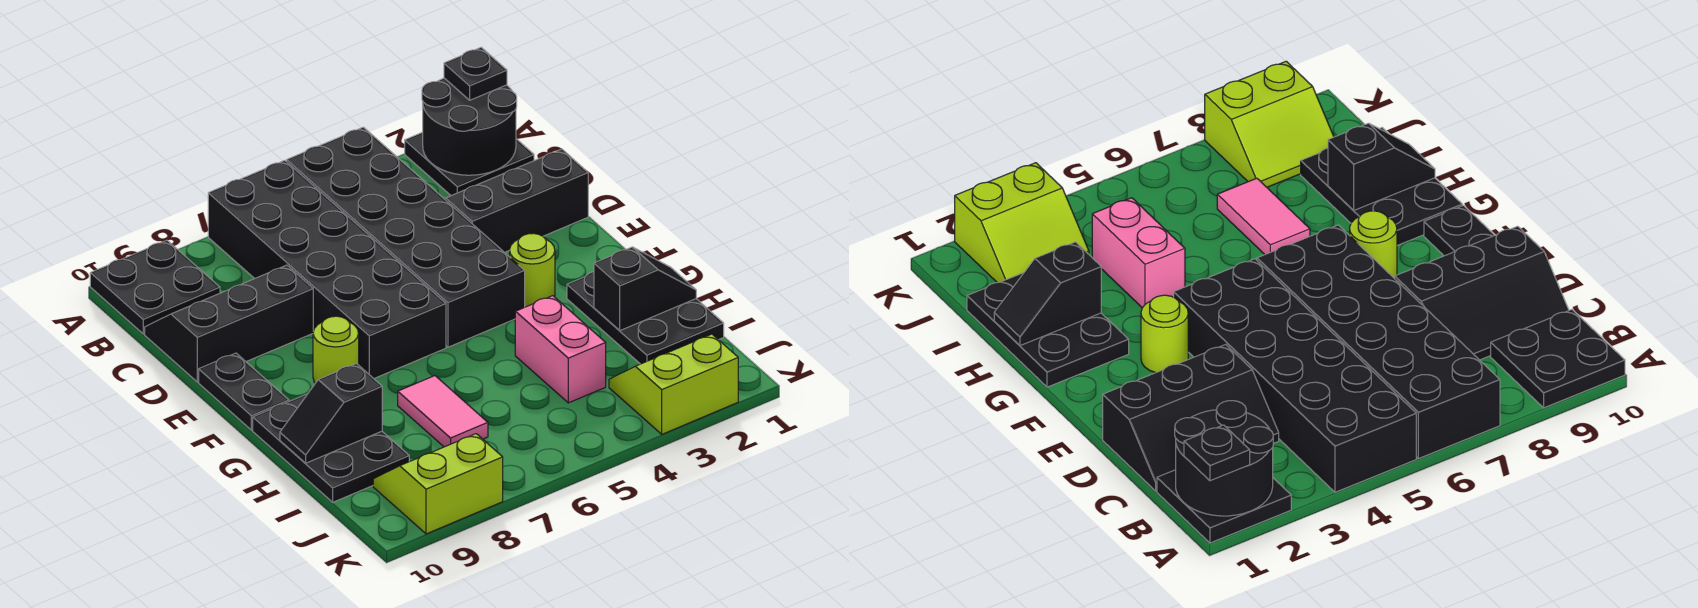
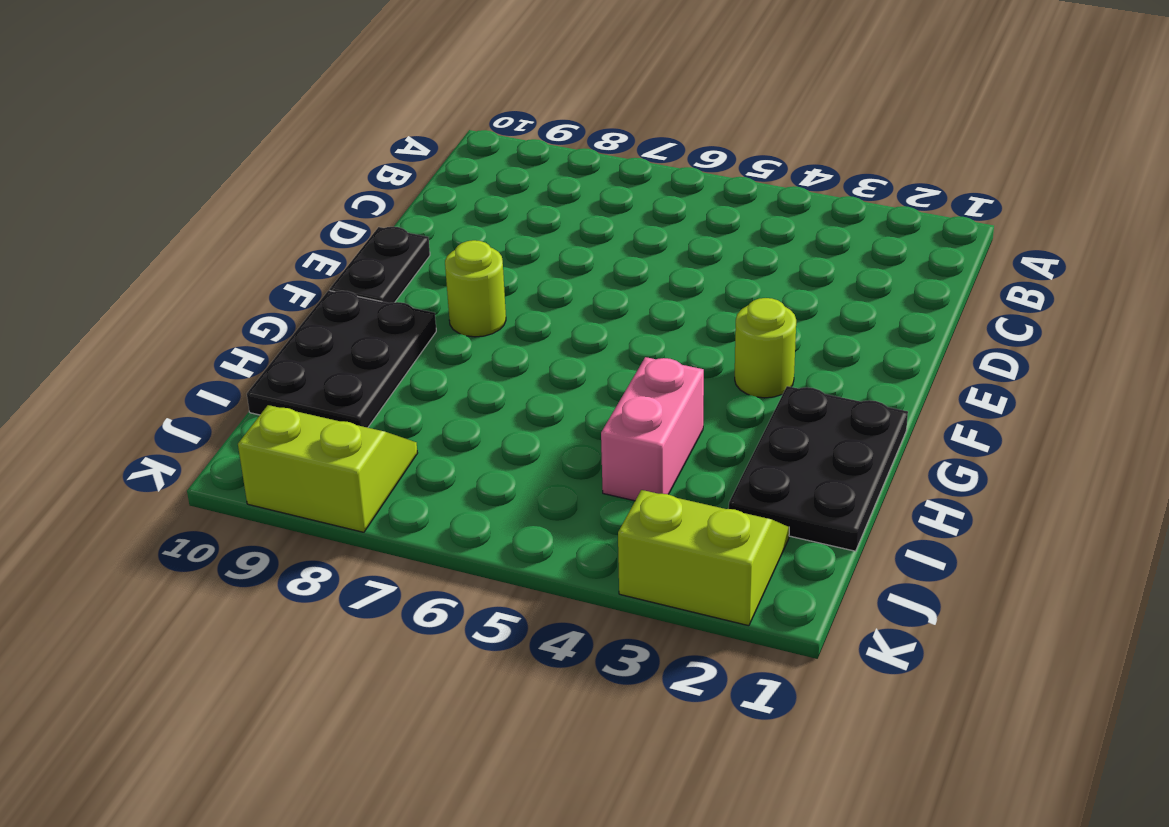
none -> black 2x2 plate [405,132,534,196]
none -> black 2x6 brick [287,127,525,347]
none -> black 2x6 brick [208,160,446,378]

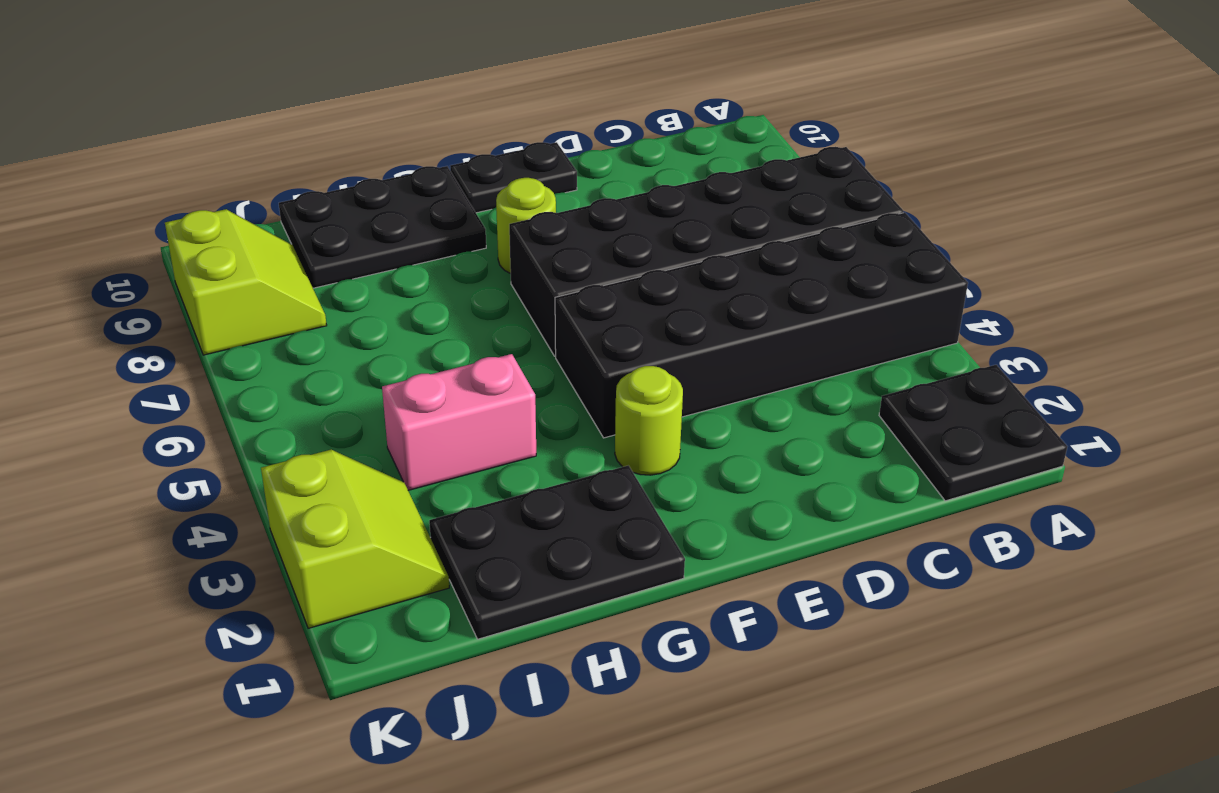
none -> black 2x2 plate [90,240,220,334]
none -> black 2x3 slope [445,149,588,253]
none -> black 2x3 slope [145,265,313,382]

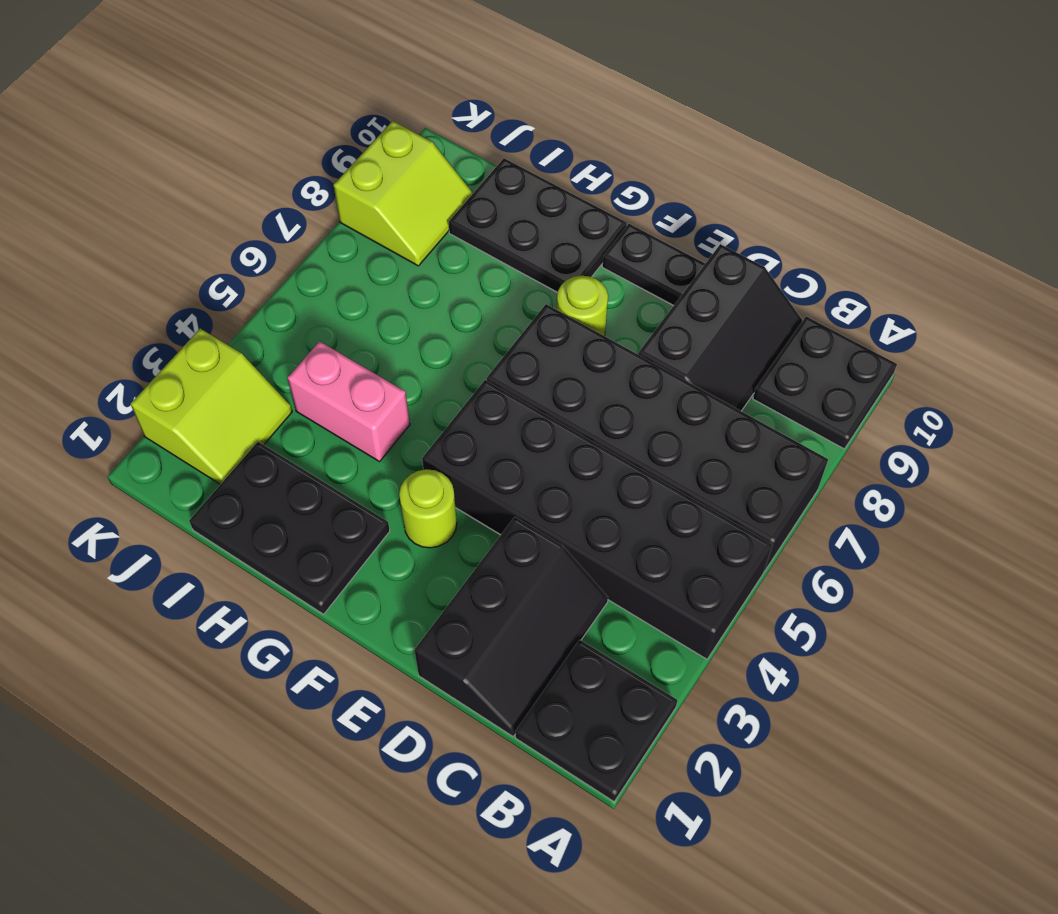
none -> pink 1x2 tile [398,376,488,447]
none -> black 2x2 round brick [422,78,517,175]
none -> black 1x2 slope [594,247,696,331]

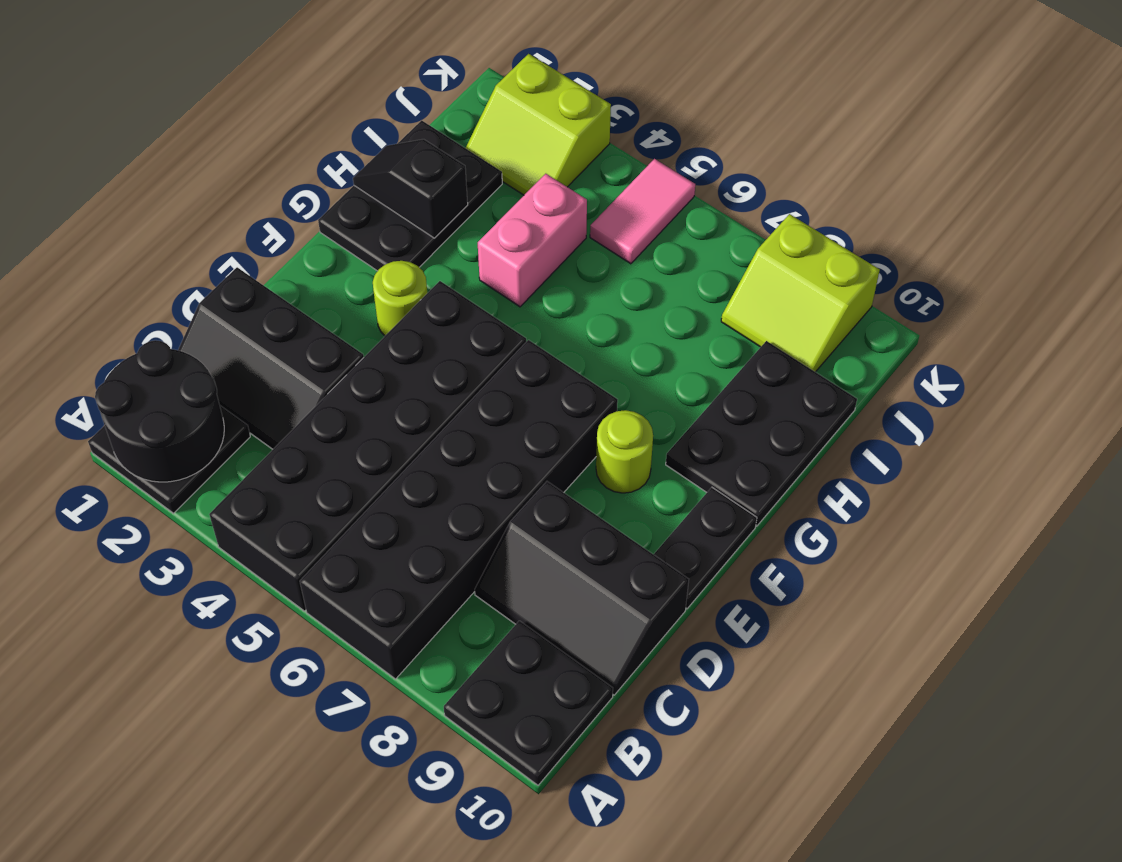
pink 1x2 tile [590,159,695,264] -> pink 1x2 tile moved to [398,376,488,447]
none -> black 1x2 slope [280,364,382,463]
none -> black 1x1 plate [444,47,507,100]

